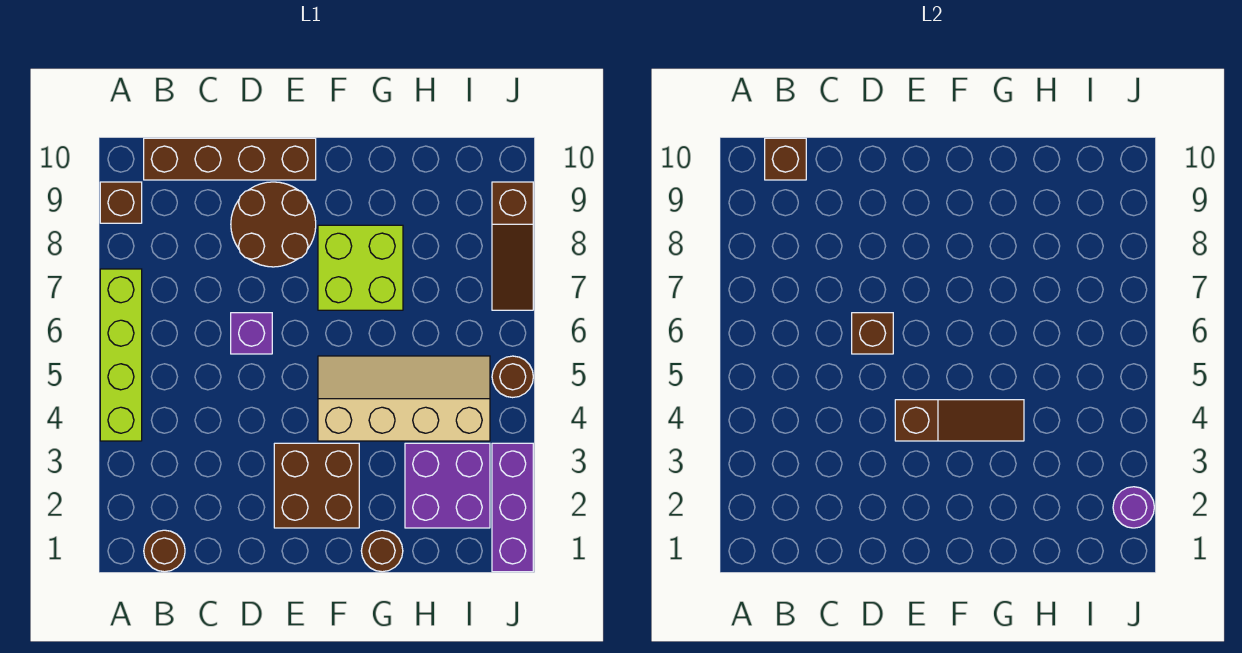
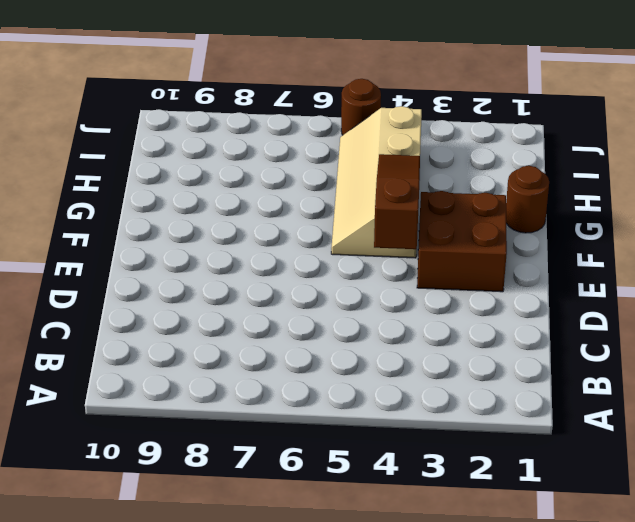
none -> lime 1x4 brick [100,269,142,441]
none -> brown 1x1 brick [100,182,142,223]
none -> brown 1x1 round brick [144,530,185,572]

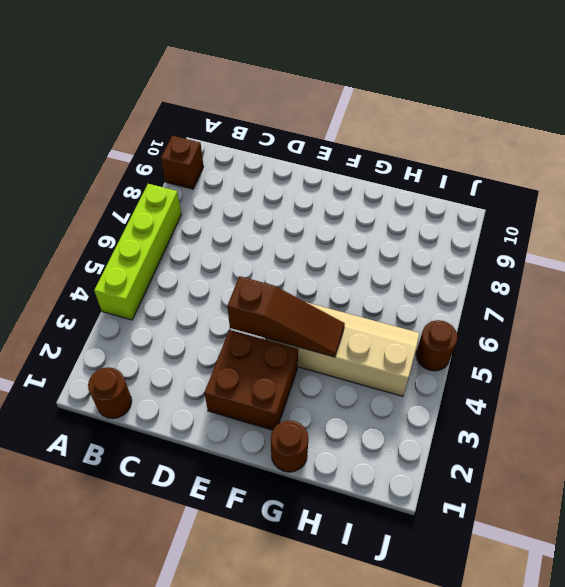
none -> brown 1x4 brick [144,138,316,180]
none -> purple 1x1 brick [231,313,272,354]
none -> brown 2x2 round brick [231,182,316,267]

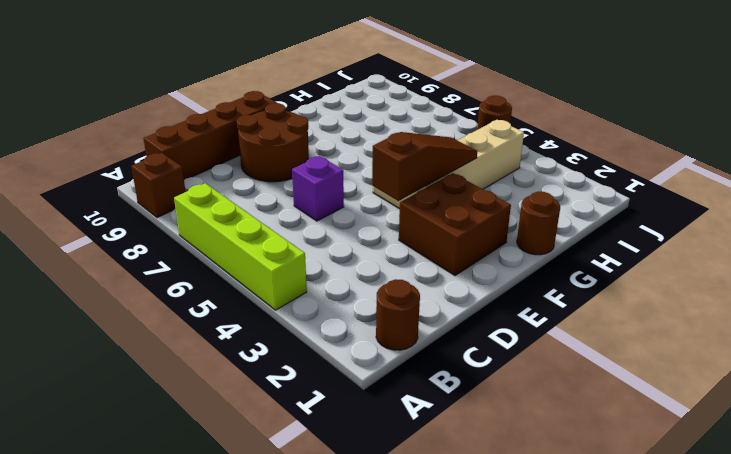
none -> lime 2x2 brick [318,225,403,310]
none -> purple 2x2 brick [405,443,490,528]
none -> purple 1x3 brick [492,443,533,572]

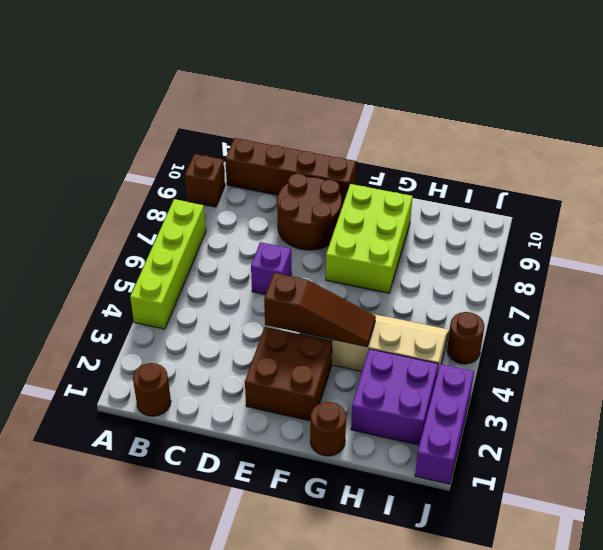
lime 2x3 brick [326,184,413,293] -> lime 2x2 brick [318,225,403,310]
none -> brown 1x3 slope [492,182,533,310]
none -> brown 1x1 brick [765,138,806,180]
none -> brown 1x1 brick [852,313,893,354]

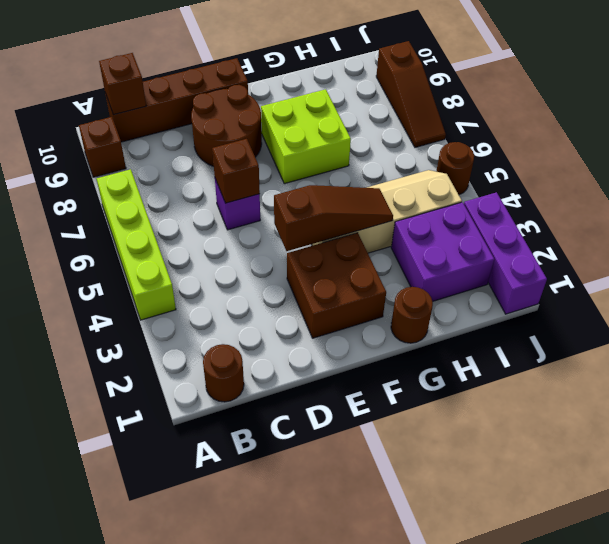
none -> purple 1x1 round brick [1113,487,1154,528]

